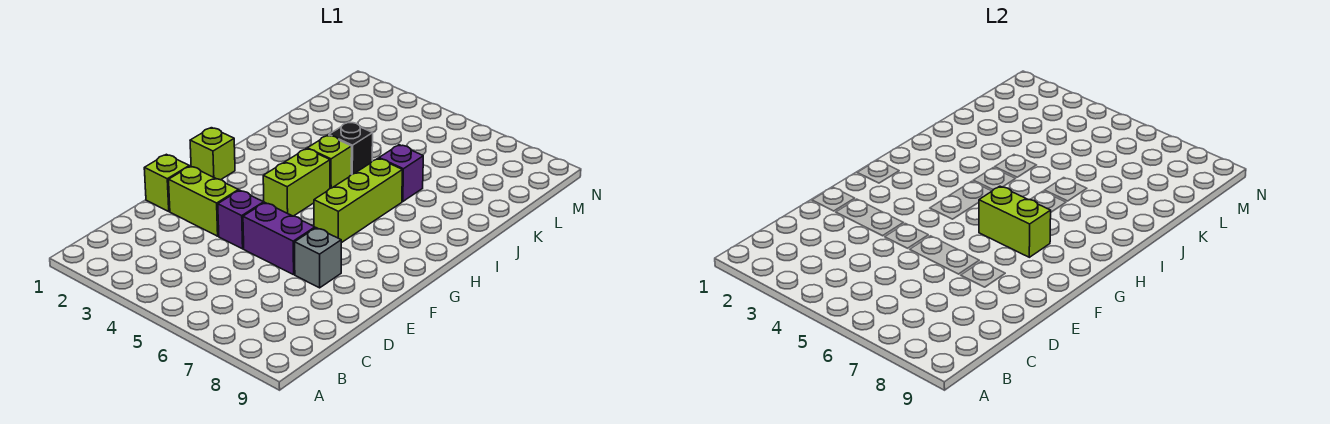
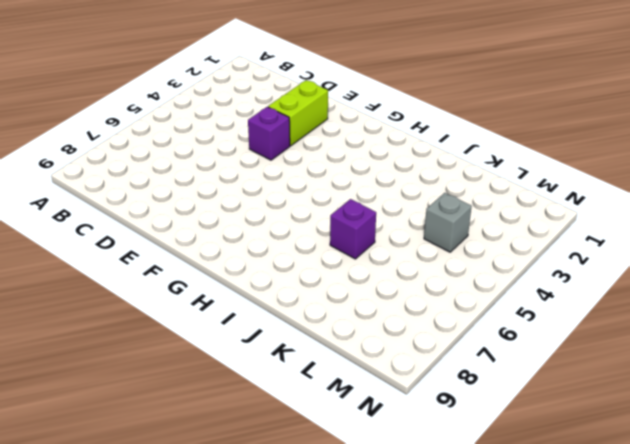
grey 1x1 brick [424,193,472,252] -> grey 1x1 brick moved to [295,228,341,288]
none -> lime 1x1 brick [144,154,189,211]
none -> purple 1x2 brick [243,203,315,275]
none -> lime 1x1 brick [190,128,235,180]

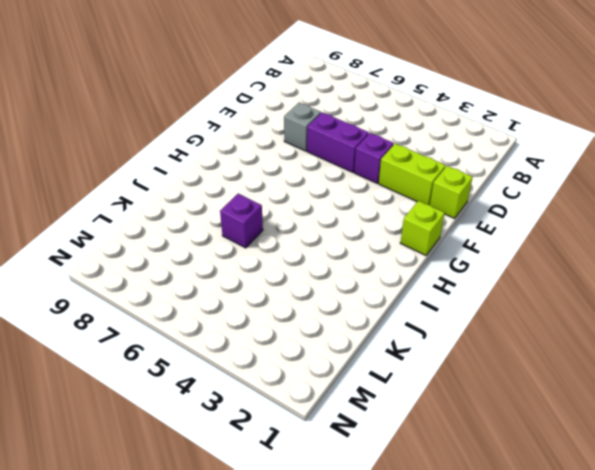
none -> lime 1x2 brick [263,149,330,216]
none -> lime 1x3 brick [314,158,402,243]
none -> lime 1x1 brick [307,135,352,188]

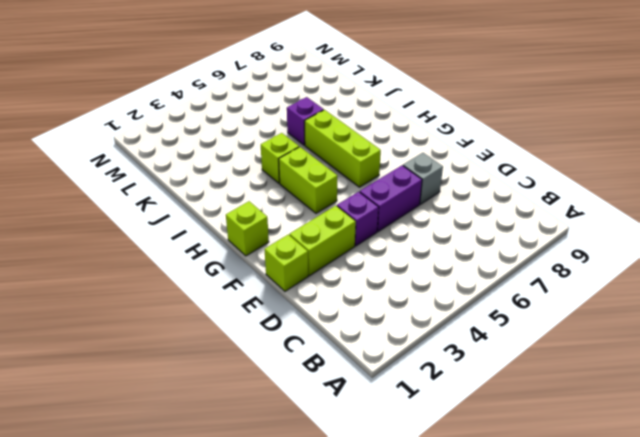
none -> black 1x1 brick [329,122,373,175]
none -> lime 1x2 brick [979,186,1051,257]

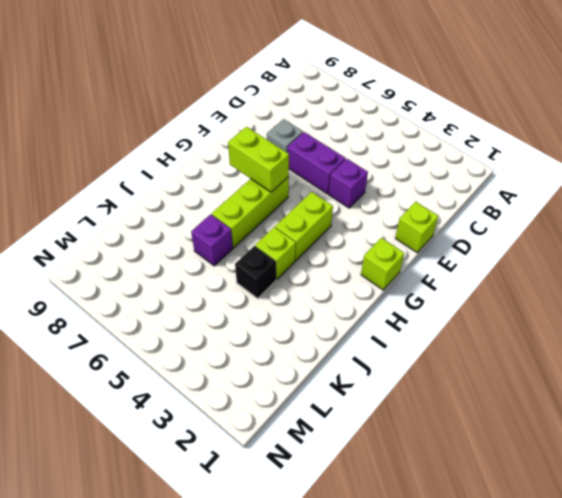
none -> lime 1x2 brick [169,166,239,236]

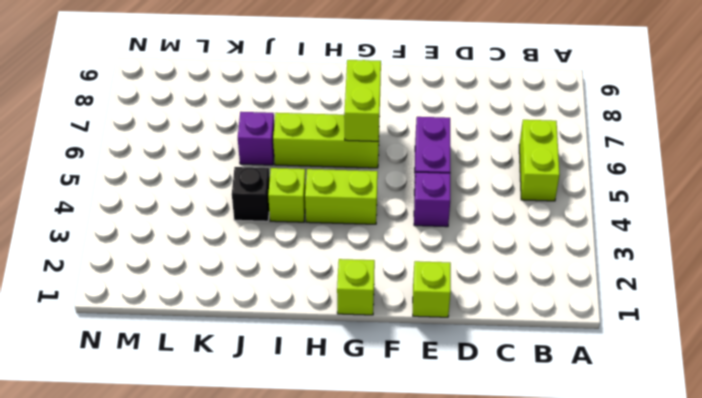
lime 1x2 brick [519,120,560,201] -> lime 1x2 brick moved to [169,166,239,236]
none -> grey 1x1 brick [295,228,341,288]

